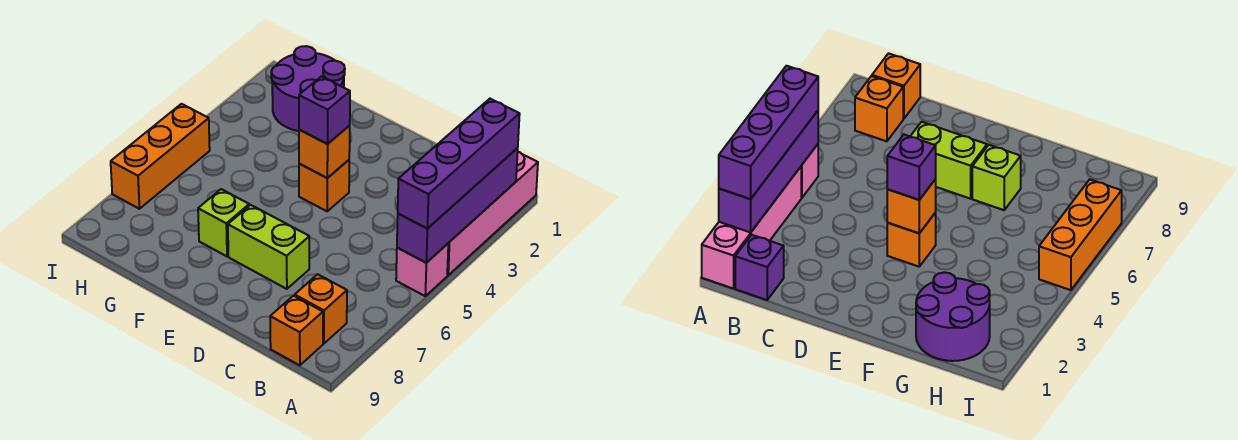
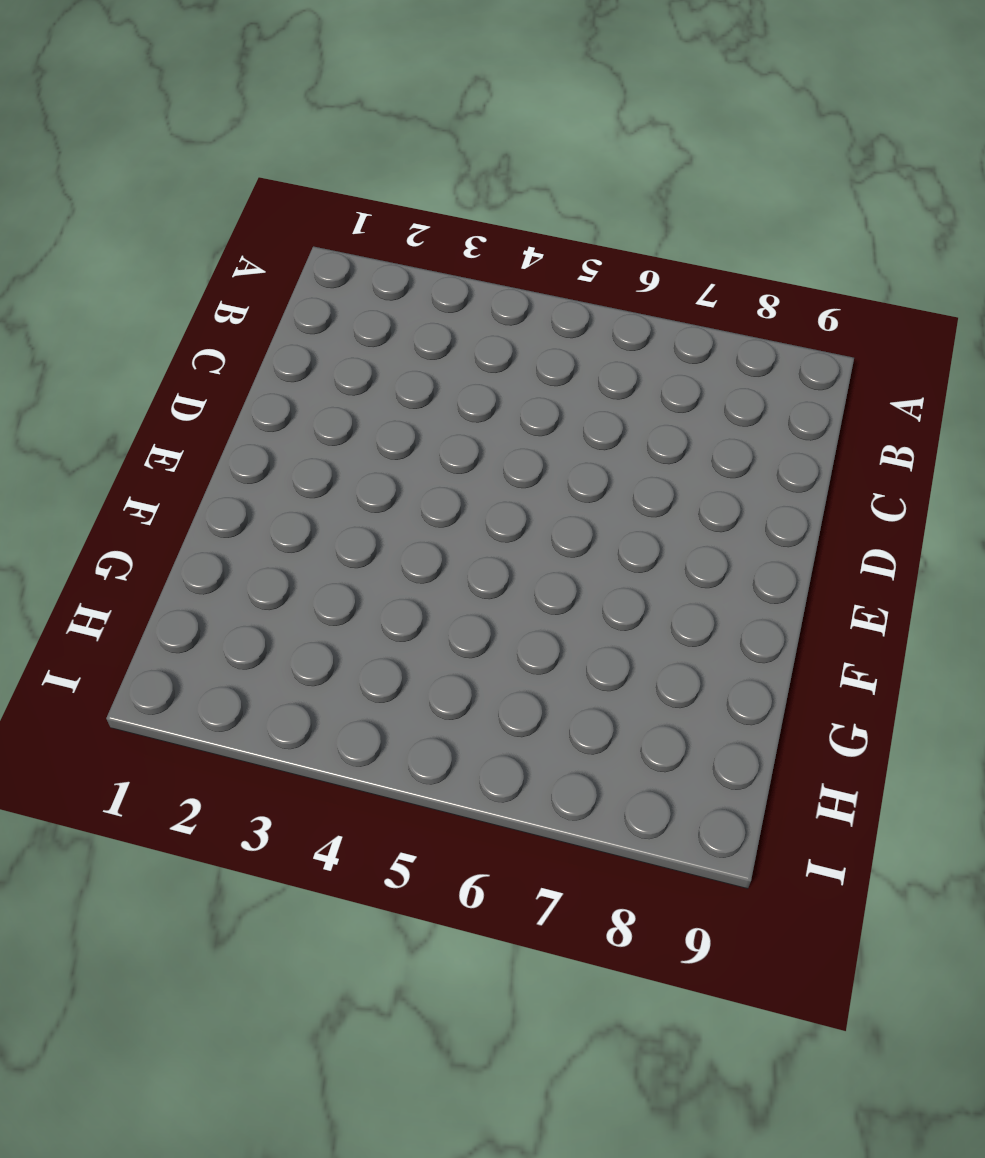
none -> pink 1x4 brick [447,152,538,275]
none -> pink 1x1 brick [396,244,448,296]
none -> purple 1x1 brick [735,235,784,300]

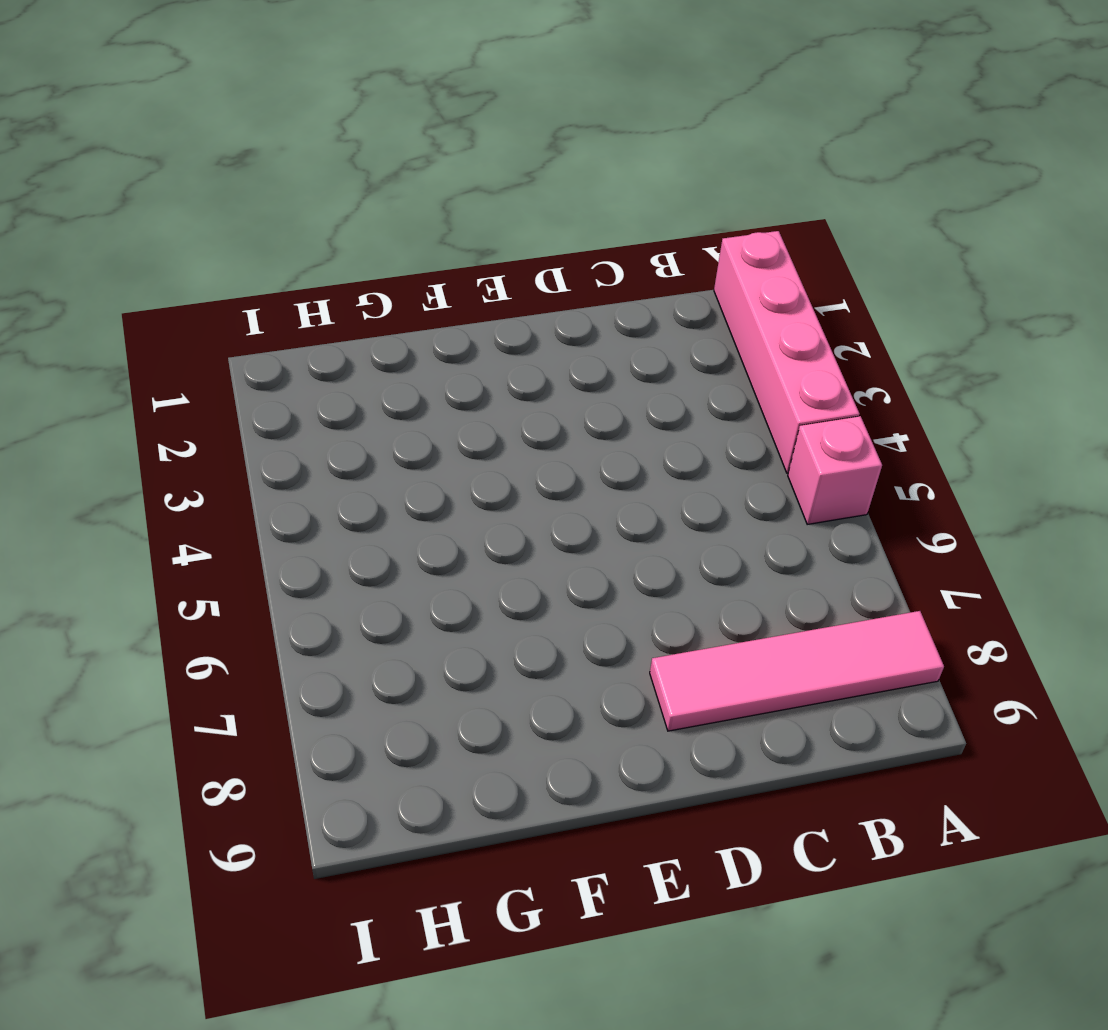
pink 1x4 tile [650,611,944,731] -> orange 1x1 brick [295,274,347,344]
none -> purple 1x1 brick [735,235,784,300]
none -> orange 1x1 brick [270,296,323,365]
none -> lime 1x2 brick [228,205,309,289]

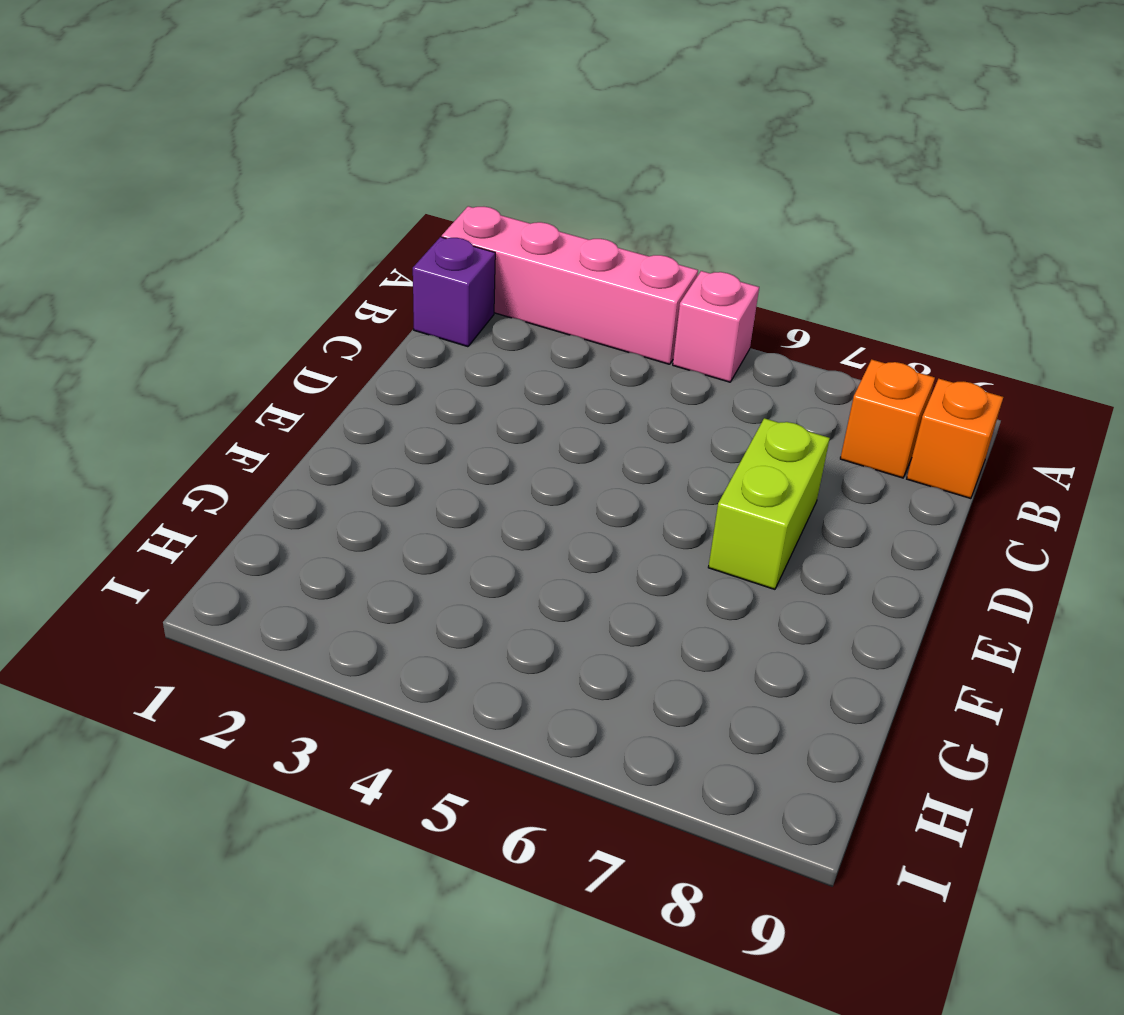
none -> orange 1x1 brick [299,160,349,211]
none -> lime 1x1 brick [198,189,249,256]
none -> purple 2x2 round brick [271,46,345,131]

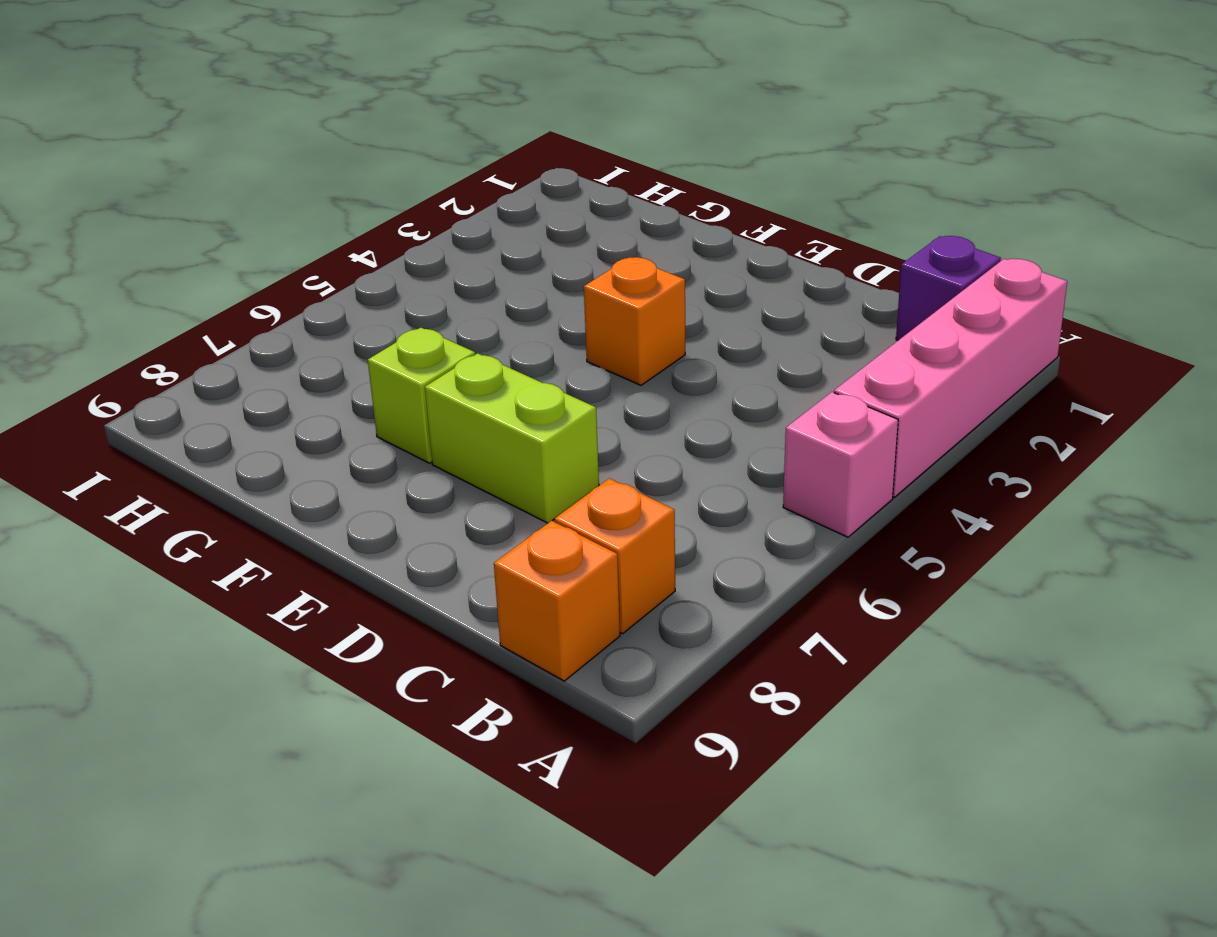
none -> purple 2x2 round brick [271,46,345,131]
none -> orange 1x3 brick [111,104,210,209]
none -> purple 1x4 brick [397,148,518,263]

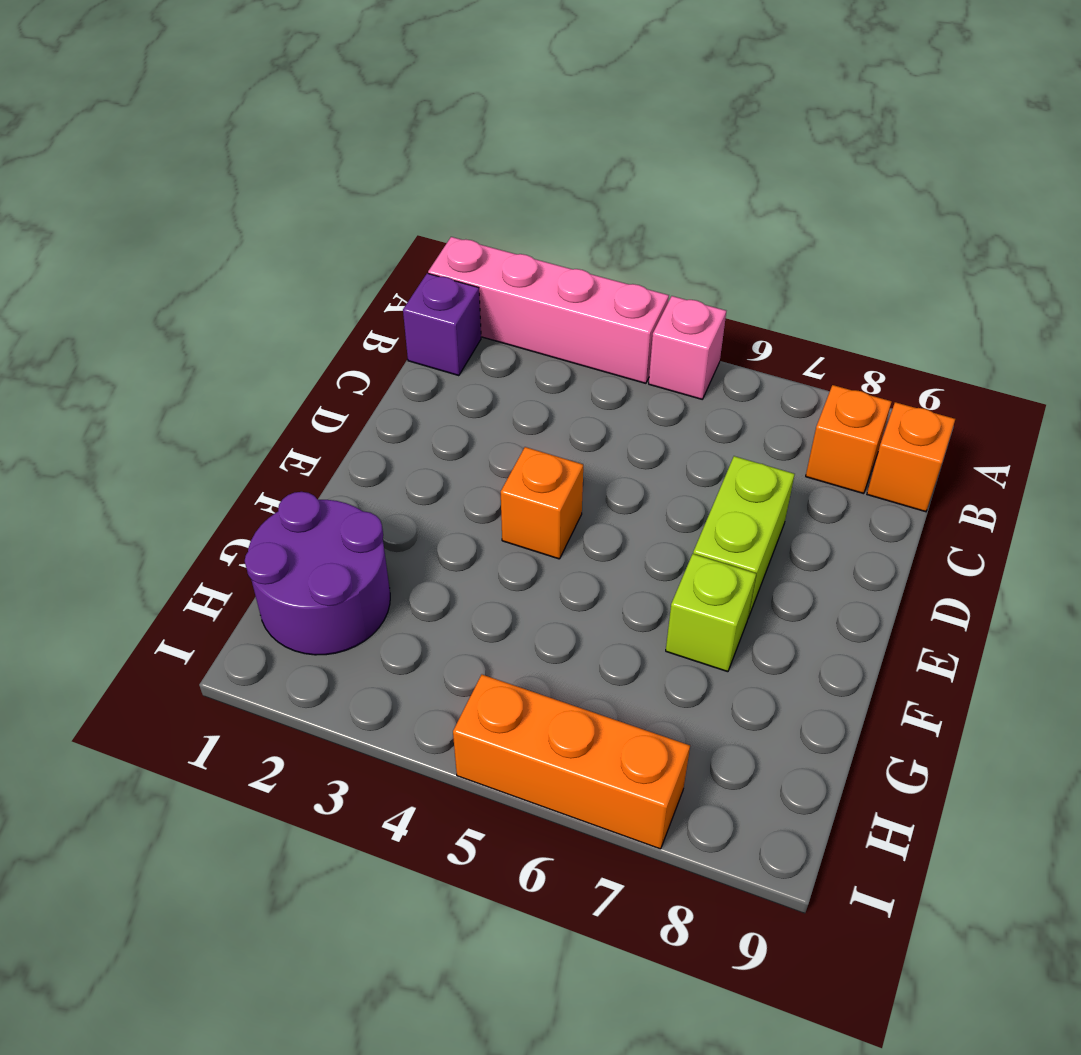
none -> purple 1x4 brick [397,148,518,263]
none -> orange 1x1 brick [299,126,350,178]
none -> purple 1x4 brick [398,99,520,228]

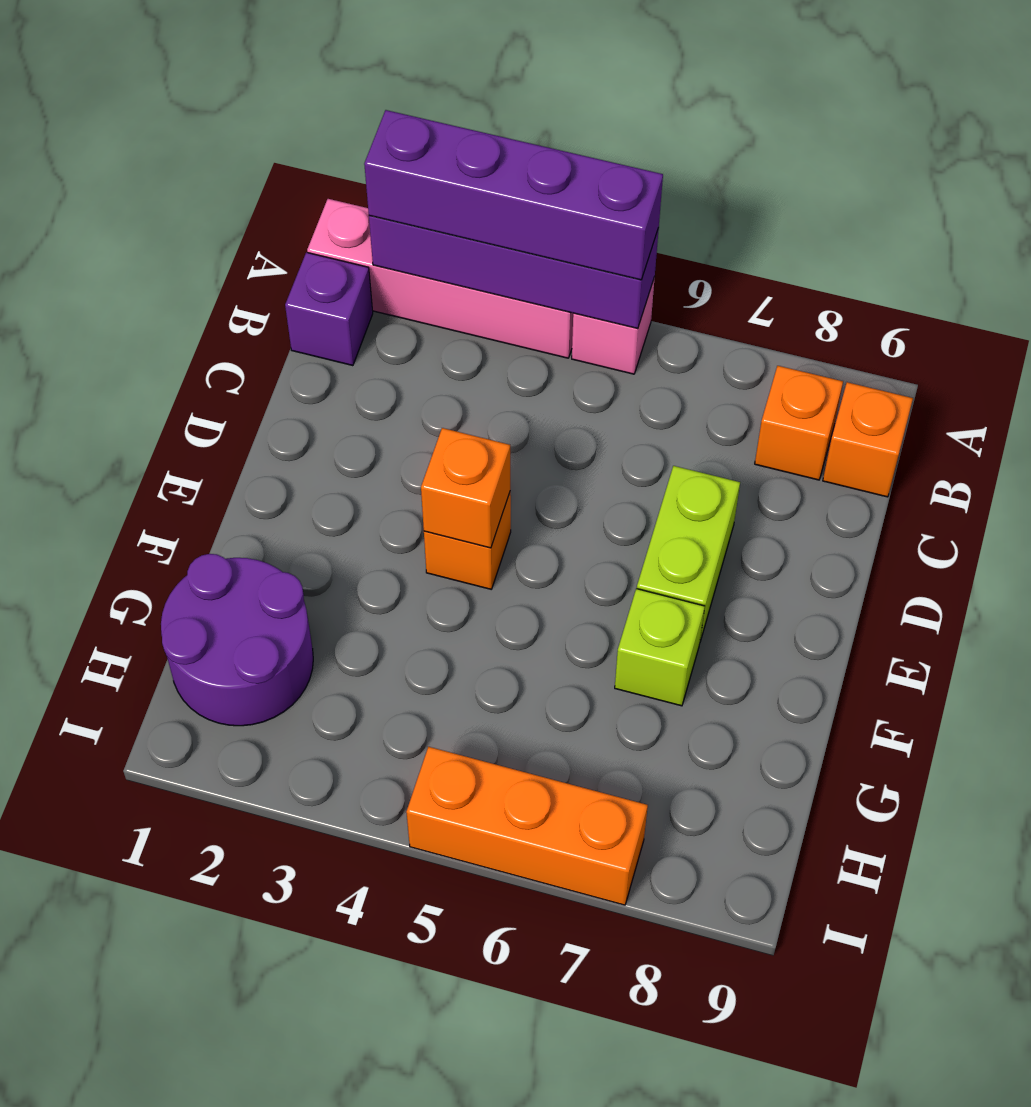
none -> purple 1x1 brick [299,76,350,144]

